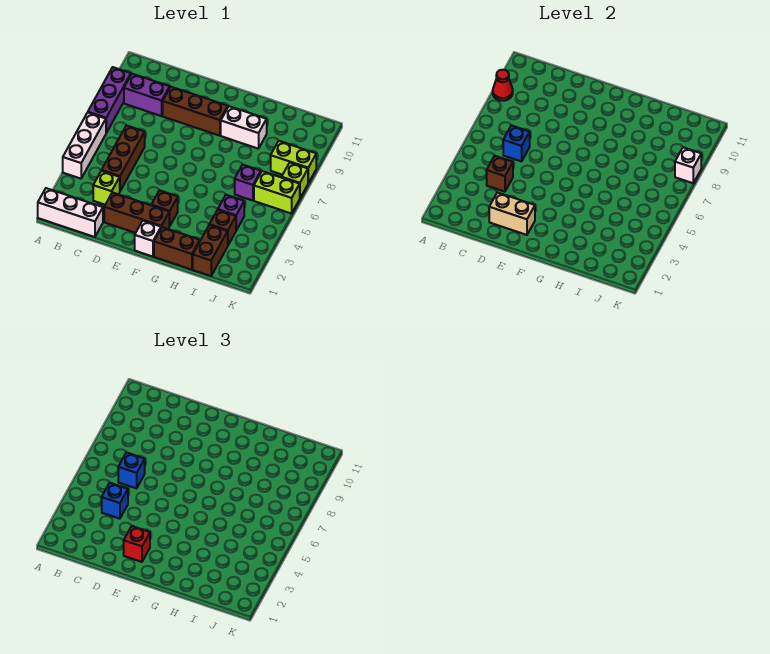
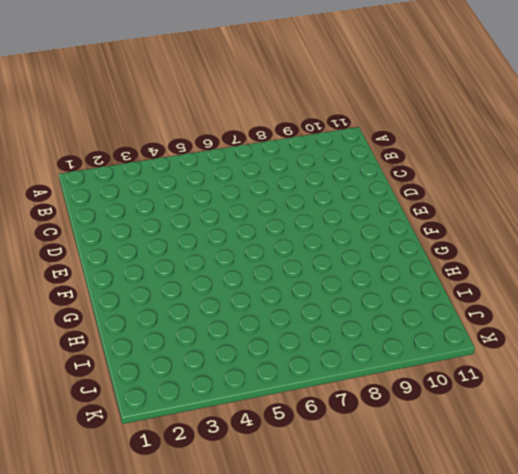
none -> white 1x3 brick [38,188,103,237]
none -> white 1x3 brick [63,113,106,179]
none -> purple 1x3 brick [88,67,131,133]

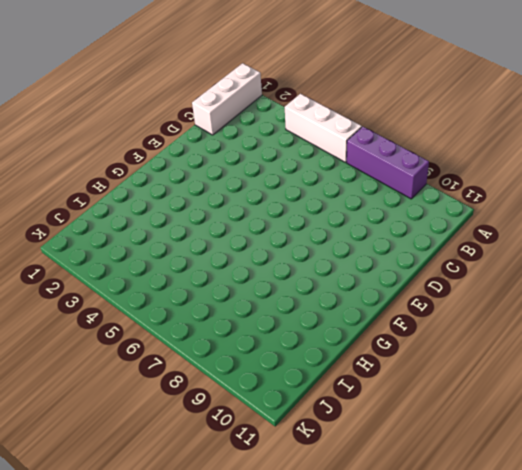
none -> purple 1x2 brick [124,74,170,116]
none -> lime 1x1 brick [93,171,120,205]
none -> brown 1x3 brick [102,125,145,191]

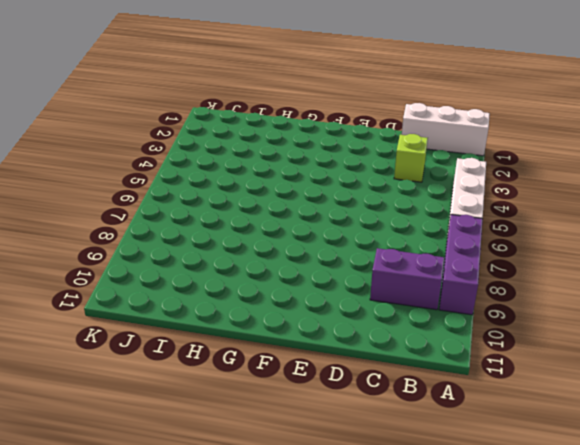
none -> brown 1x3 brick [102,125,145,191]
none -> brown 1x3 brick [104,192,169,233]
none -> brown 1x3 brick [163,87,228,136]

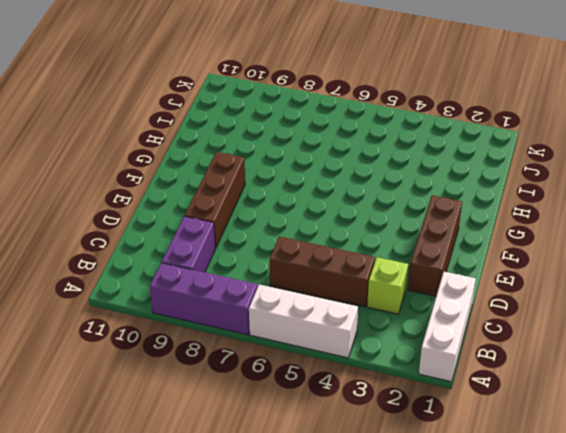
none -> white 1x1 brick [135,221,161,257]
none -> brown 1x1 brick [151,190,178,226]
none -> brown 1x2 brick [154,227,200,270]

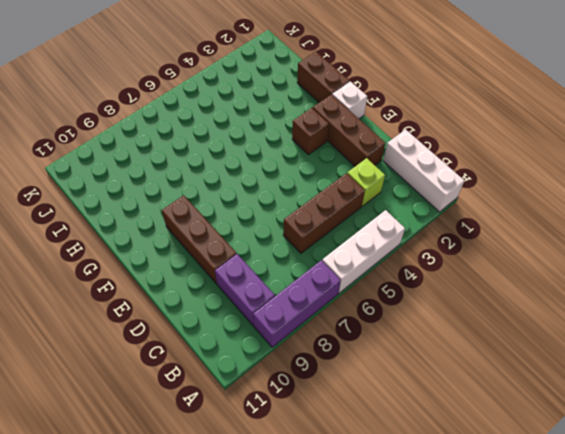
none -> white 1x2 brick [221,106,267,149]
none -> brown 1x2 brick [193,225,228,276]
none -> brown 1x1 brick [209,210,236,245]

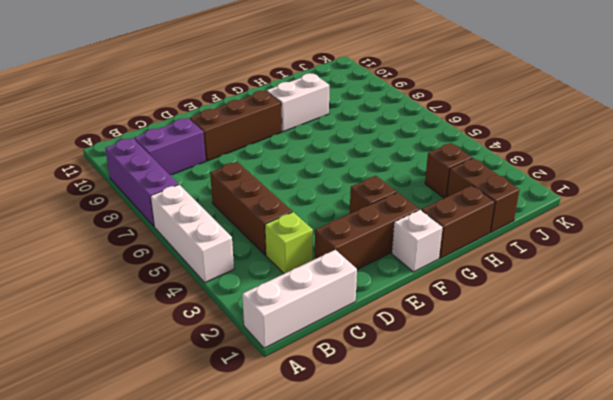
none -> purple 1x1 brick [218,195,244,230]
none -> purple 1x1 brick [235,164,261,201]
none -> lime 1x2 brick [254,171,300,214]

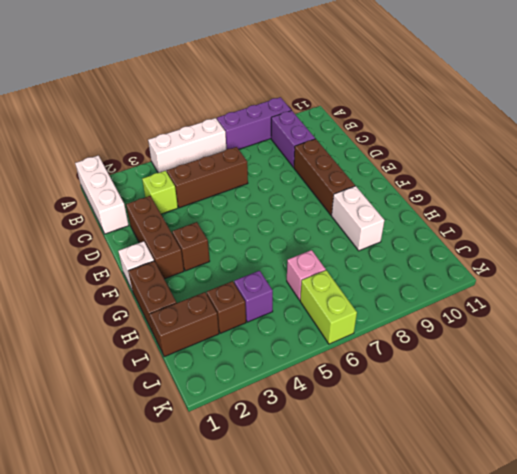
pink 1x1 brick [287,250,326,300] -> purple 1x1 brick [235,164,261,201]
none -> lime 1x2 brick [271,141,316,183]
none -> lime 1x1 brick [282,163,308,198]
none -> red 1x1 cone [493,70,513,101]

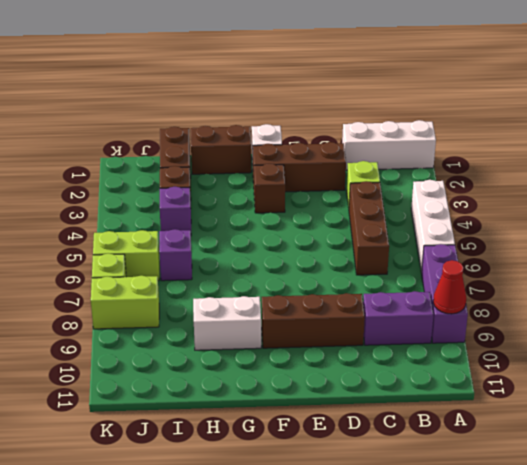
none -> brown 1x1 brick [487,156,513,192]
none -> blue 1x1 brick [503,125,530,161]
none -> tan 1x2 brick [489,192,535,235]

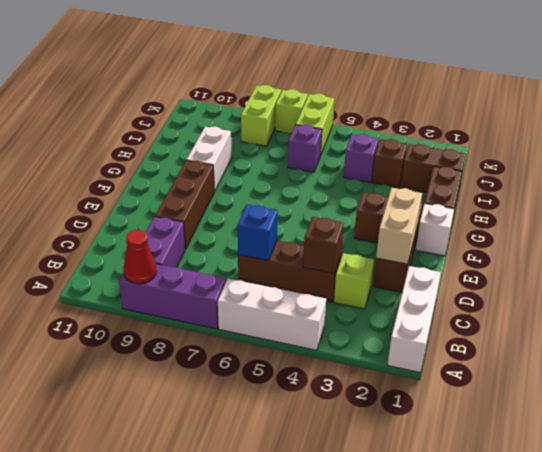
none -> white 1x1 brick [675,147,701,183]
none -> blue 1x1 brick [102,483,128,519]
none -> blue 1x1 brick [118,452,145,488]

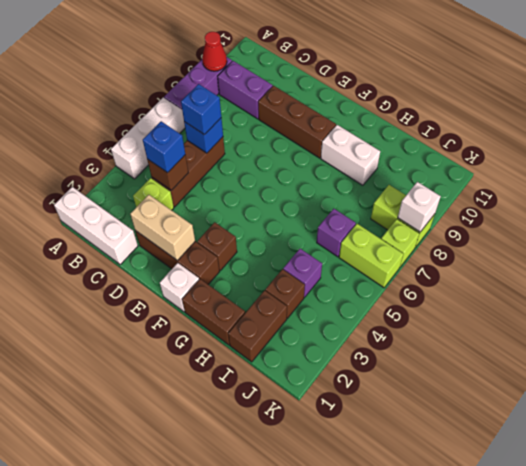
none -> red 1x1 brick [124,526,150,562]

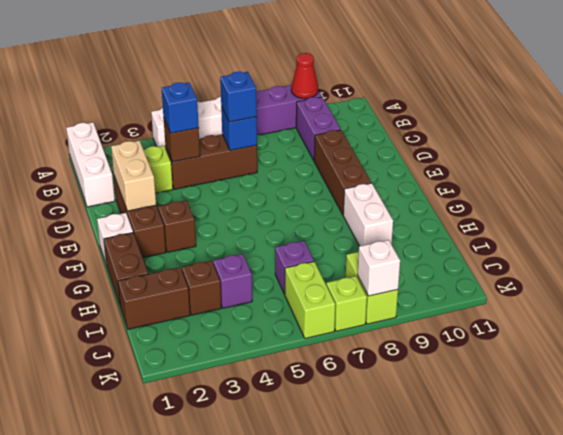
none -> red 1x1 brick [124,526,150,562]

